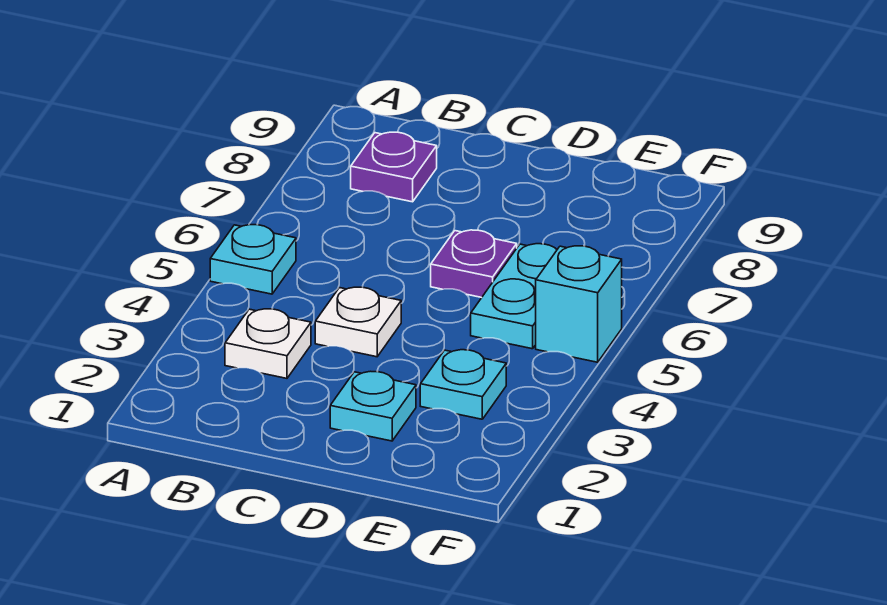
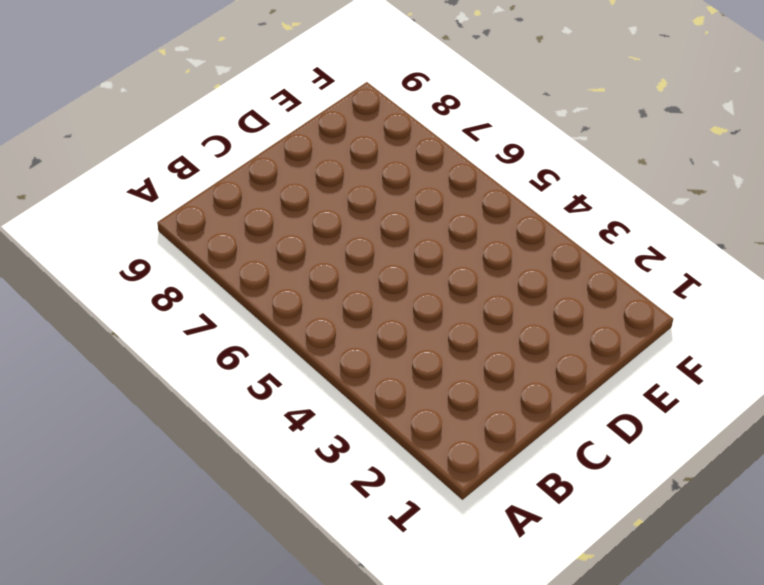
none -> cyan 1x1 plate [210,224,296,294]
none -> white 1x1 plate [225,309,311,378]

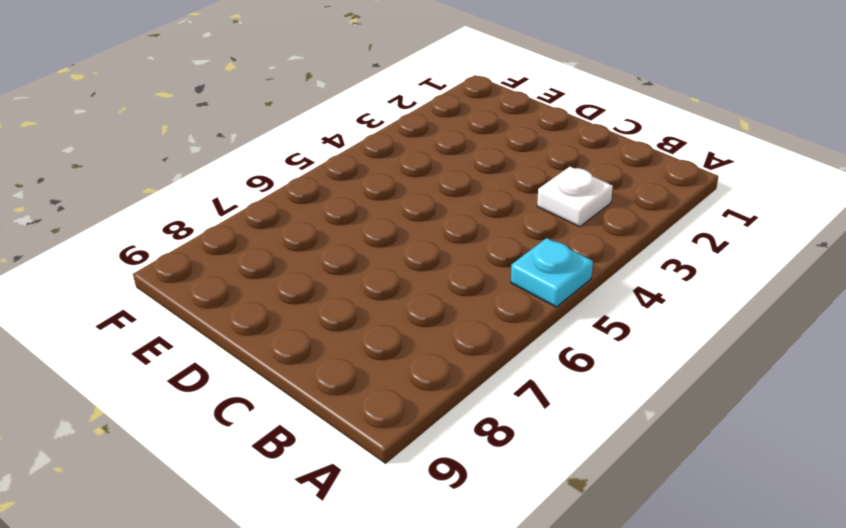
none -> purple 1x1 plate [351,132,437,202]
none -> white 1x1 plate [315,287,401,357]

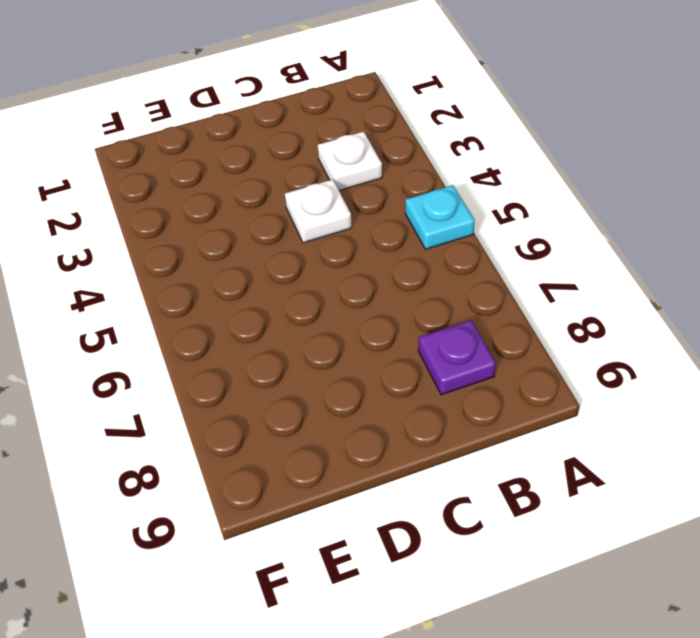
none -> cyan 1x1 plate [330,371,416,441]
none -> purple 1x1 plate [431,230,517,298]

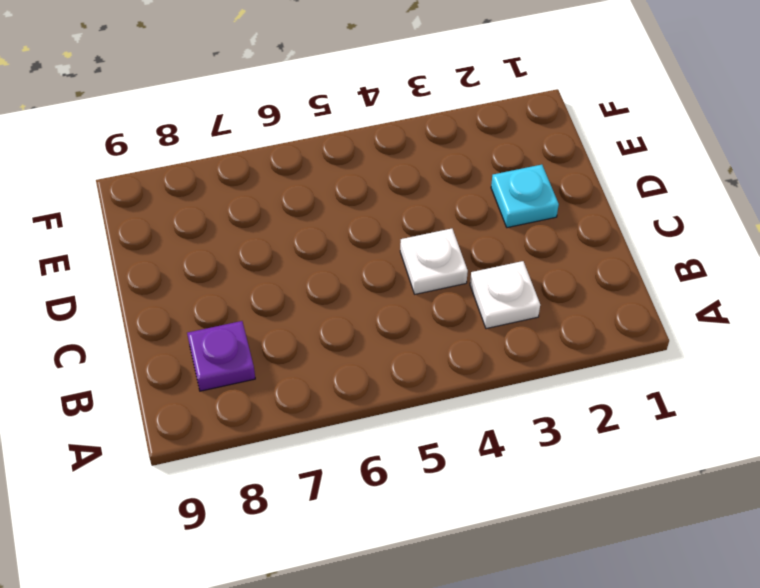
none -> cyan 1x1 plate [210,224,296,294]
none -> purple 1x1 plate [431,230,517,298]

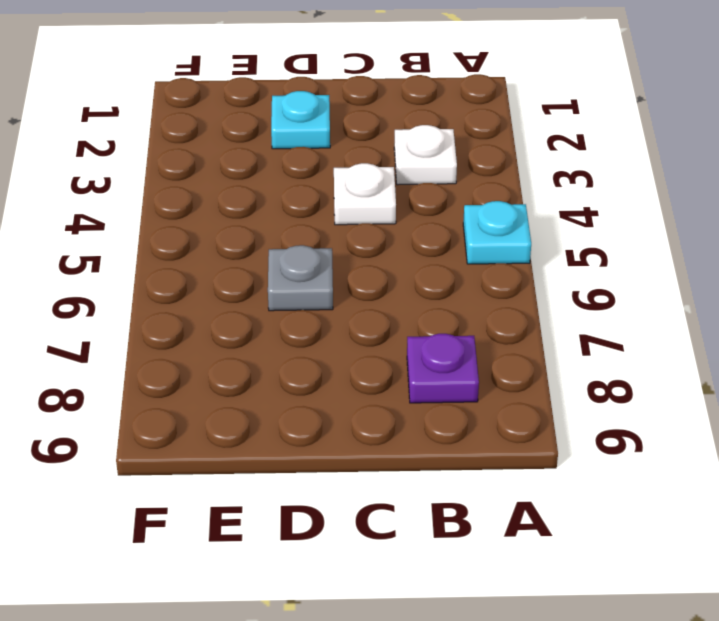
grey 1x1 plate [268,245,333,311] -> purple 1x1 plate [431,230,517,298]
none -> cyan 1x1 plate [420,350,506,419]
none -> cyan 1x2 plate [471,244,557,349]

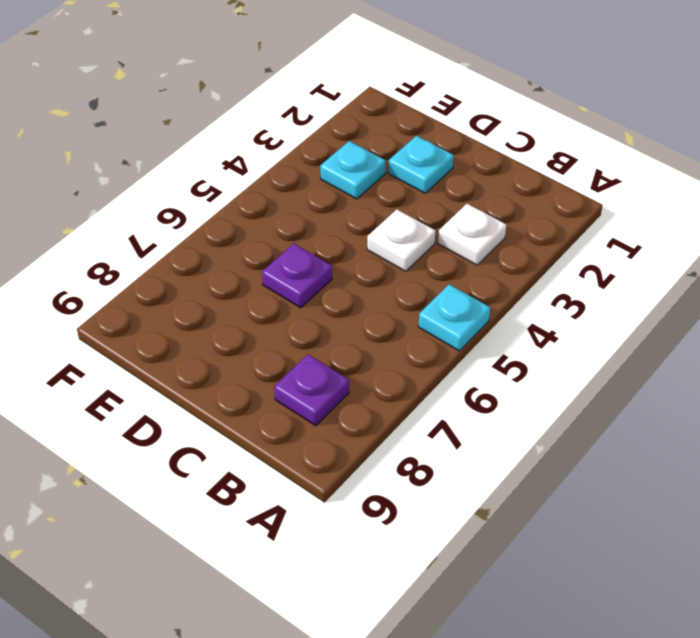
none -> cyan 1x2 plate [471,244,557,349]
none -> cyan 1x1 brick [536,246,622,362]

